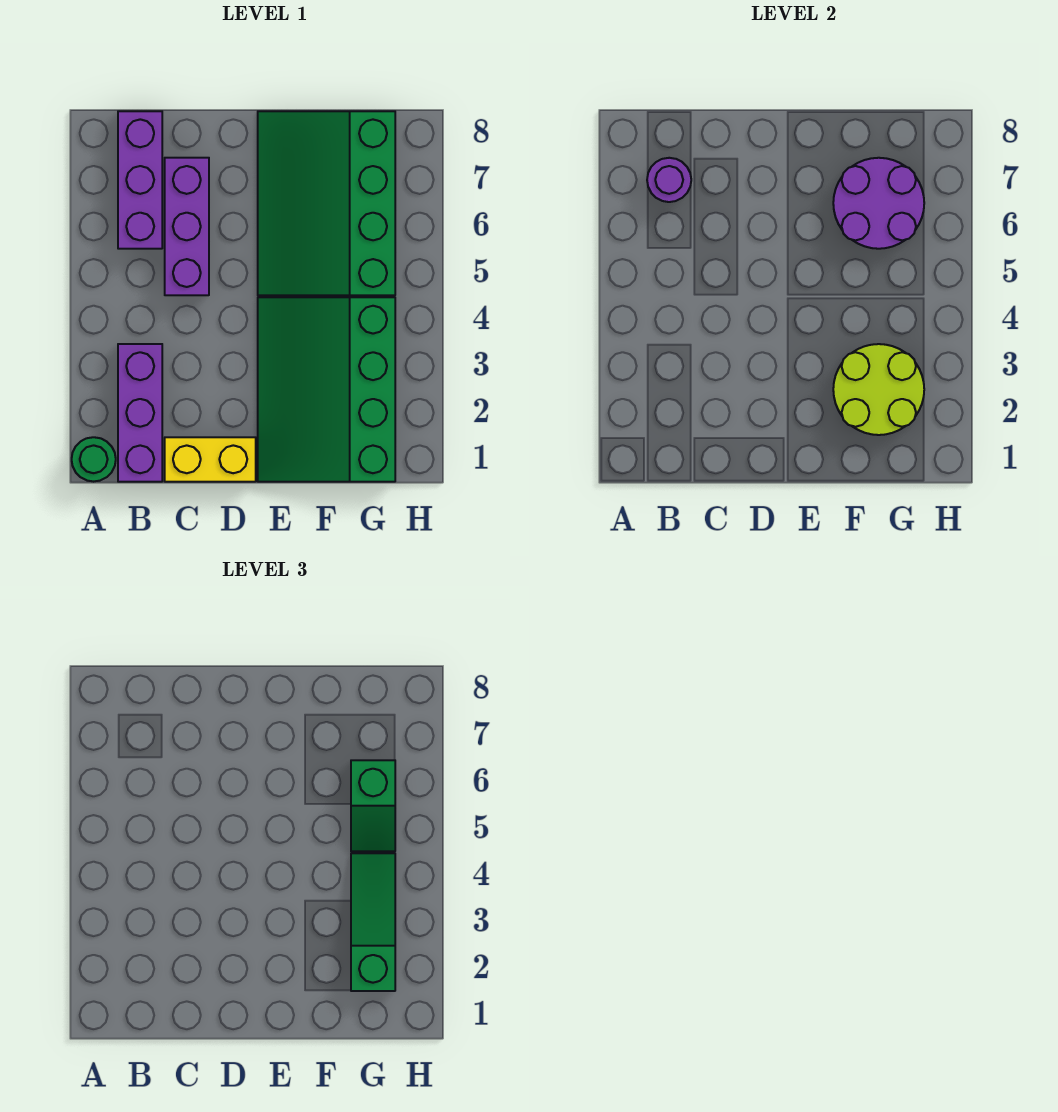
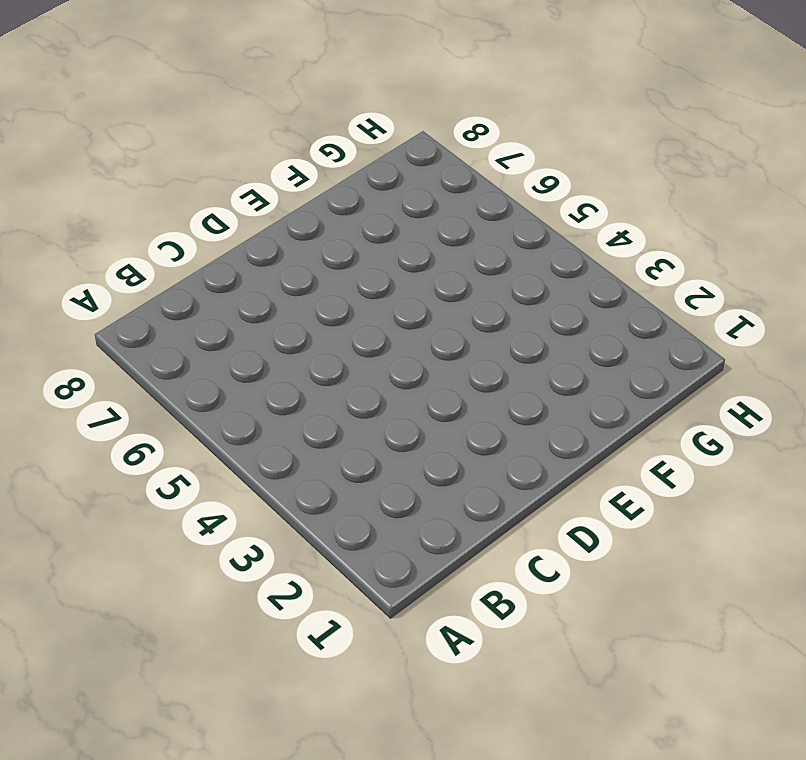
none -> green 1x1 round brick [72,437,116,482]
none -> purple 1x3 brick [118,344,162,482]
none -> purple 1x3 brick [118,111,162,249]

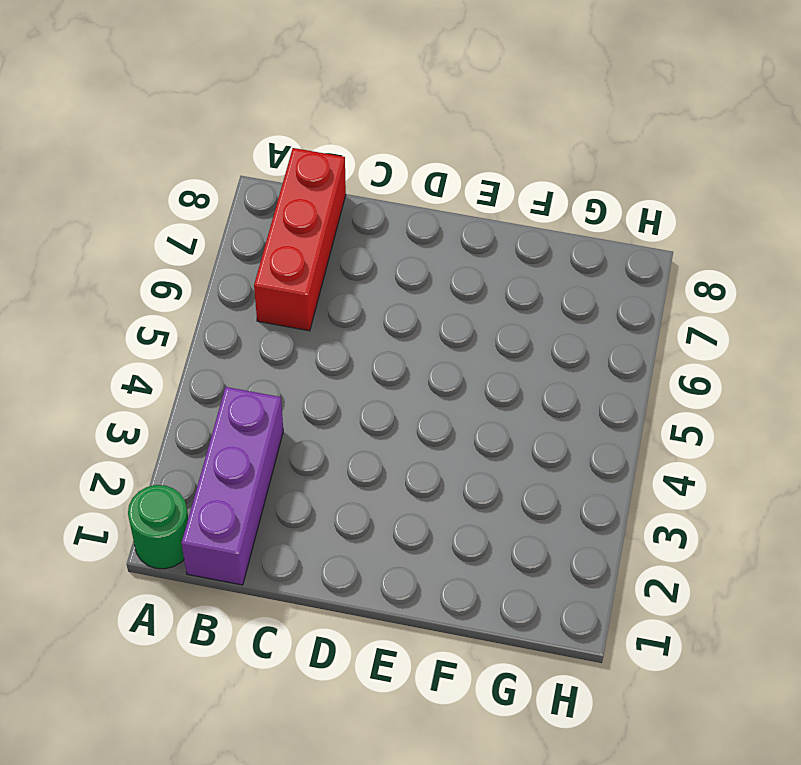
red 1x3 brick [254,148,346,331] -> purple 1x3 brick [118,111,162,249]
none -> yellow 1x2 brick [165,437,256,482]
none -> purple 1x3 brick [165,158,209,295]
none -> green 3x4 slope [258,297,395,482]

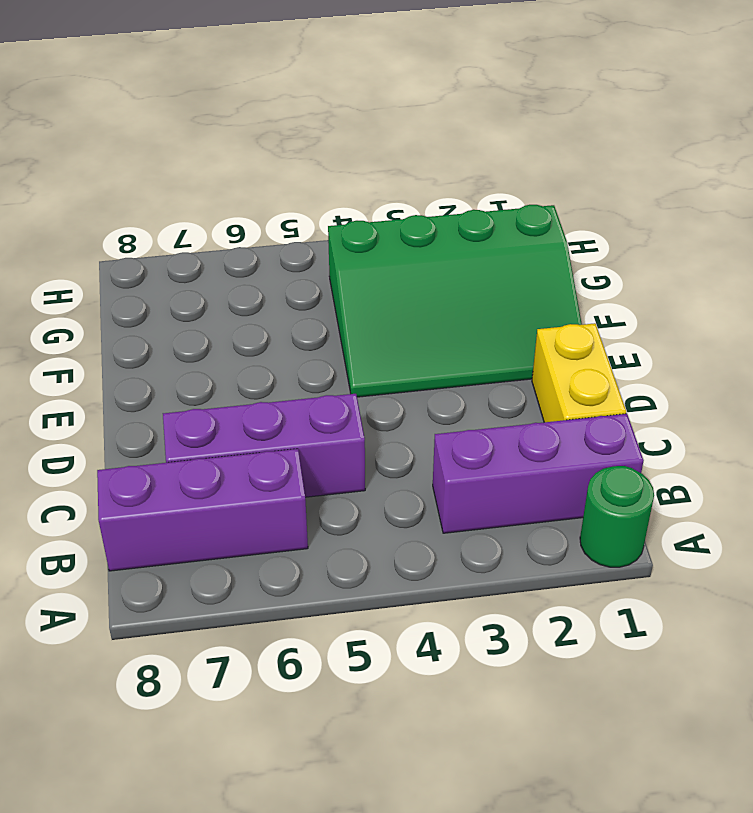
none -> green 3x4 slope [258,111,395,295]
none -> purple 1x1 round brick [647,158,691,202]
none -> lime 2x2 round brick [833,344,924,435]

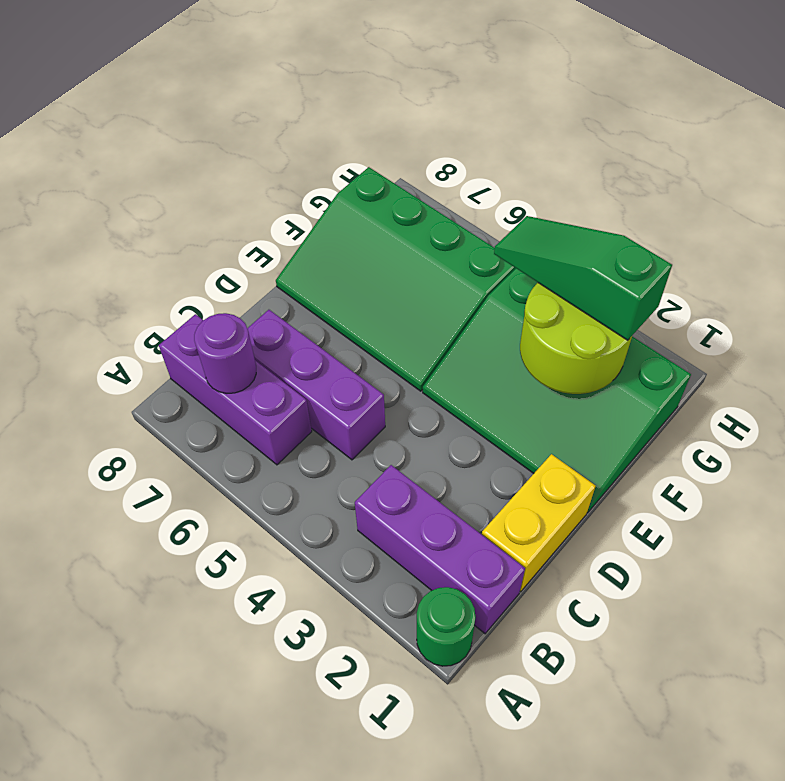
none -> purple 2x2 round brick [833,158,924,249]
none -> green 1x2 slope [351,760,395,851]

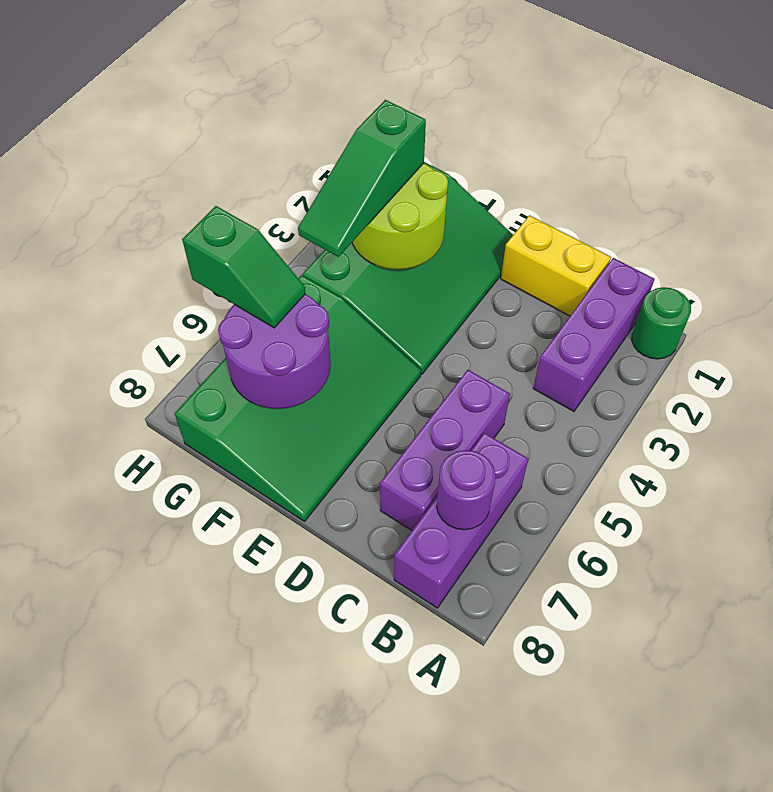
green 1x2 slope [182,206,305,328] -> green 1x2 slope turned to [351,760,395,851]

